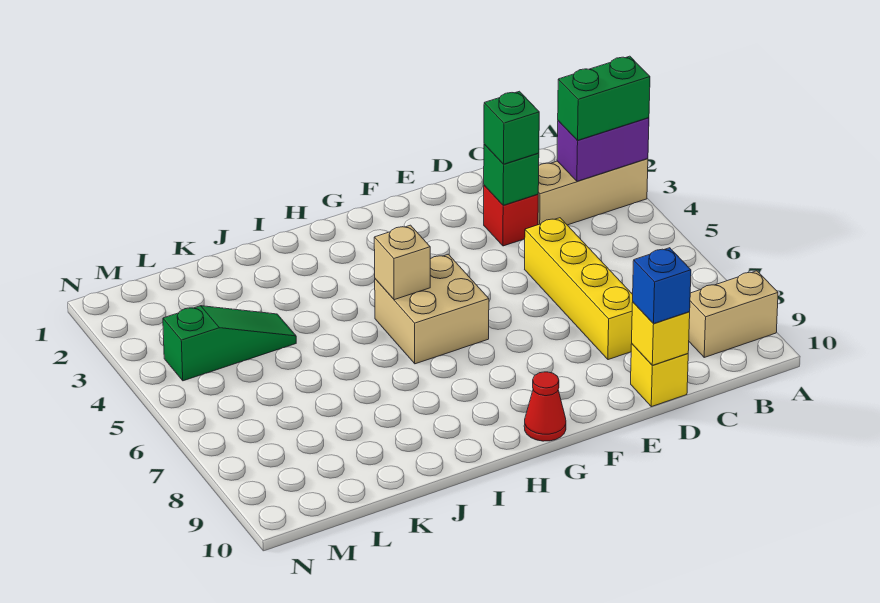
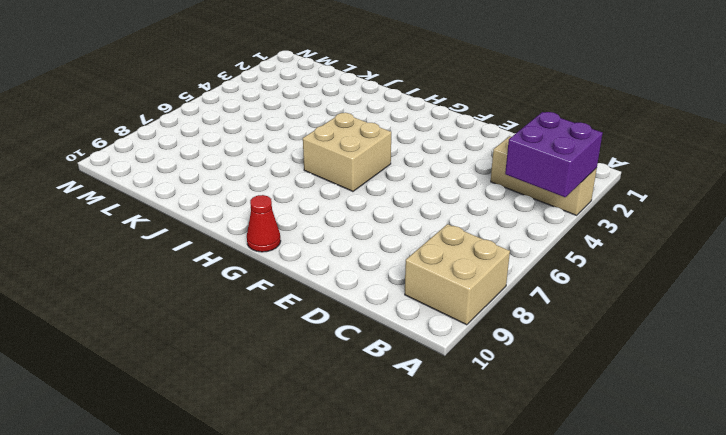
purple 2x2 brick [505,112,603,197] -> purple 1x2 brick [557,118,649,181]
tan 2x2 brick [405,224,510,325] -> tan 1x2 brick [689,271,778,357]
none -> red 1x1 brick [484,185,538,246]
none -> yellow 1x4 brick [525,218,633,360]
none -> yellow 1x1 brick [631,344,688,407]

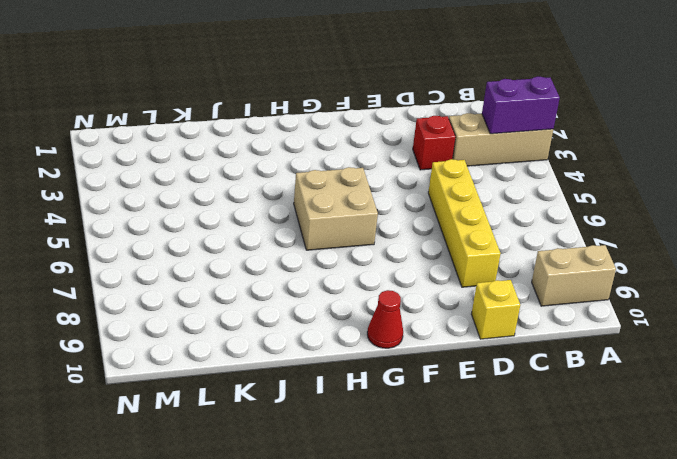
none -> green 1x3 slope [163,306,296,381]
none -> green 1x1 brick [484,144,539,205]
none -> yellow 1x1 brick [632,302,690,365]

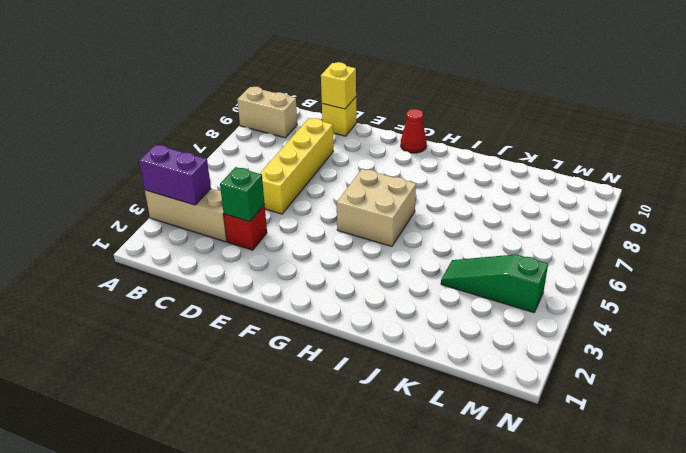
none -> tan 1x1 brick [374,225,430,300]
none -> green 1x2 brick [558,56,650,140]
none -> green 1x1 brick [484,91,539,164]

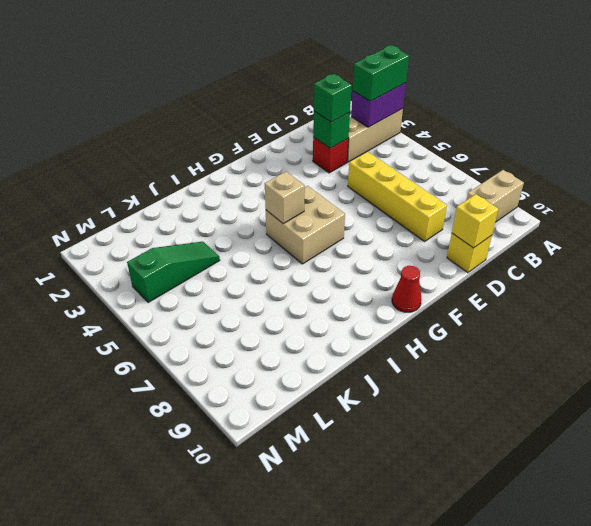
none -> blue 1x1 brick [633,248,691,324]

